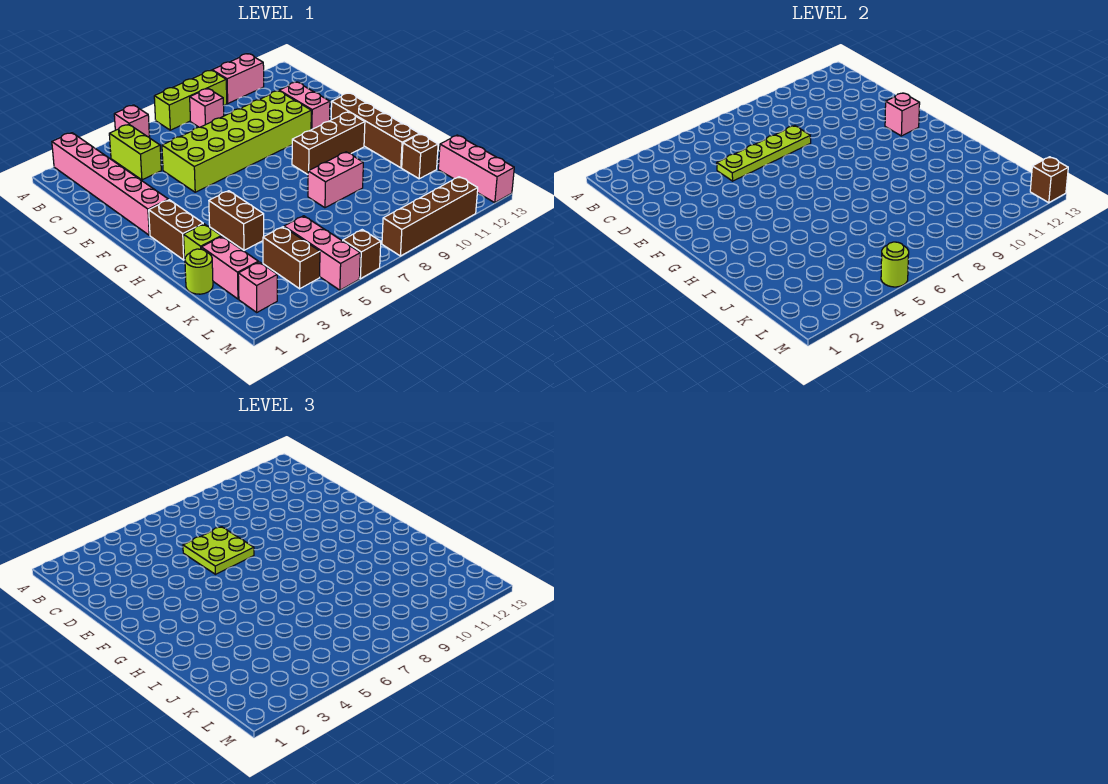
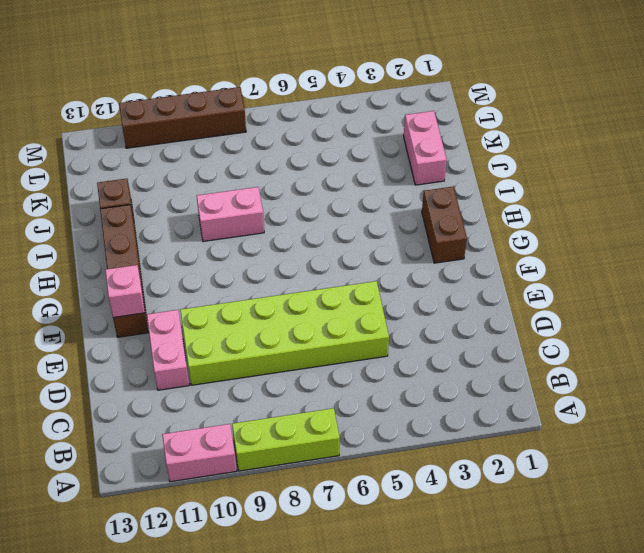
none -> pink 1x6 brick [52,133,168,235]
none -> pink 1x1 brick [114,105,150,138]
none -> lime 1x2 brick [109,125,161,180]

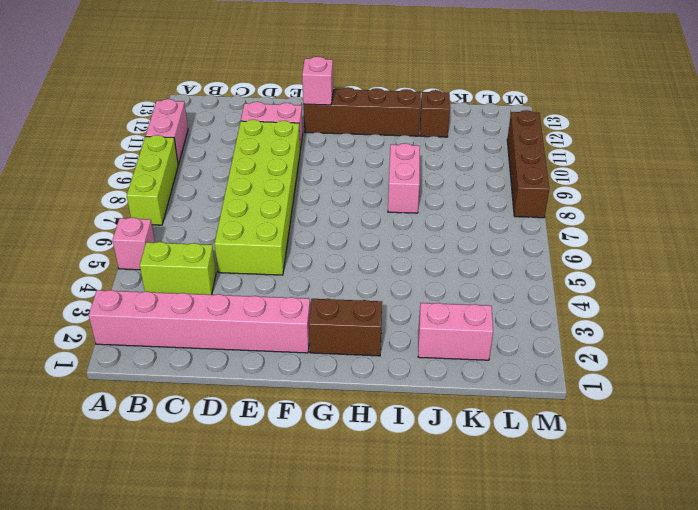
none -> pink 1x1 brick [190,89,224,127]
none -> brown 1x3 brick [292,112,365,174]
none -> brown 1x2 brick [209,191,264,250]

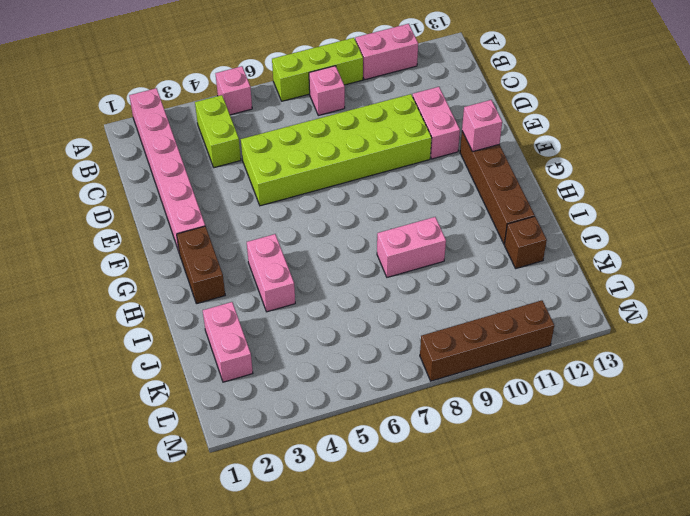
pink 1x2 brick [247,234,295,312] -> brown 1x2 brick [209,191,264,250]
none -> brown 1x3 brick [292,112,365,174]
none -> lime 1x1 brick [184,224,221,259]
none -> lime 1x1 round brick [185,249,213,294]

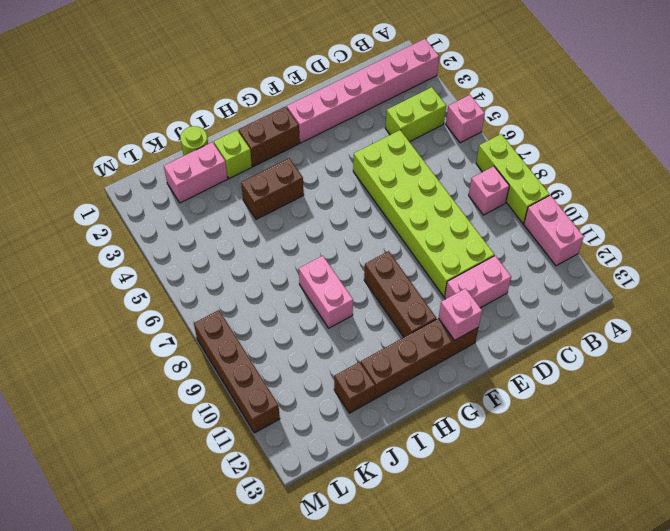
none -> brown 1x2 brick [263,227,320,289]
none -> pink 1x3 brick [284,216,360,290]
none -> pink 1x3 brick [438,135,514,203]

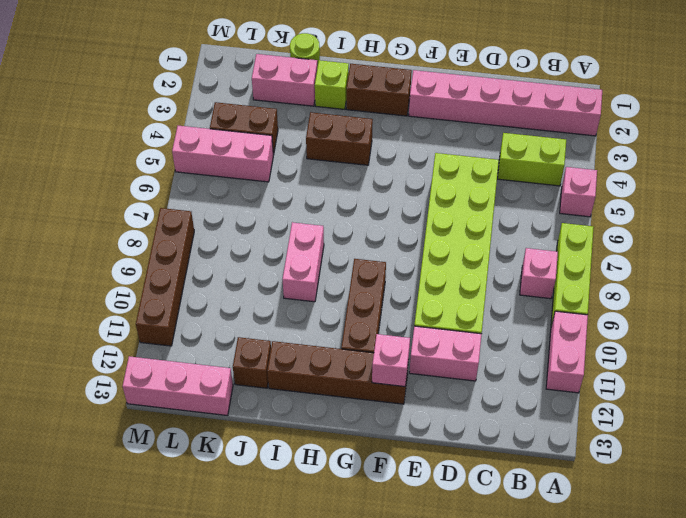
none -> pink 1x1 brick [238,262,277,312]
none -> brown 1x1 brick [343,230,381,279]
none -> lime 1x4 plate [717,126,811,181]

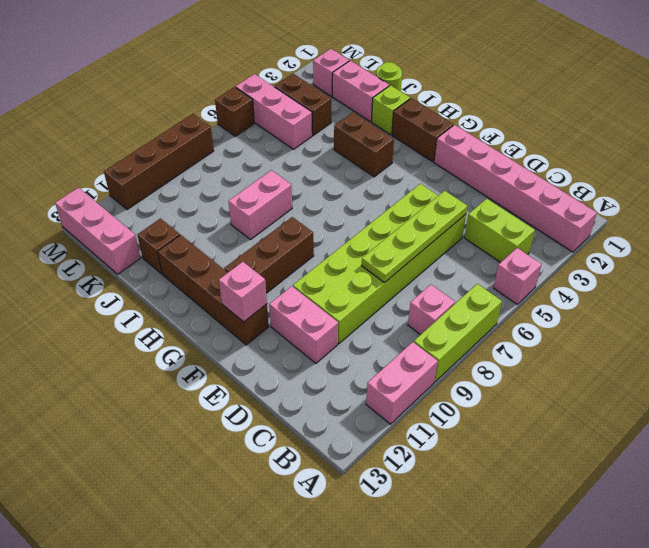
none -> lime 1x1 round brick [881,242,909,287]
none -> brown 1x1 brick [1030,157,1068,203]
none -> lime 2x2 plate [183,527,254,574]

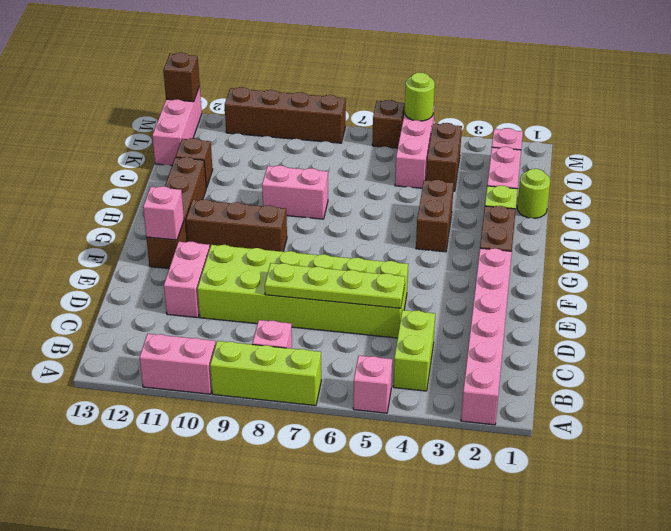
none -> lime 2x2 plate [183,527,254,574]

